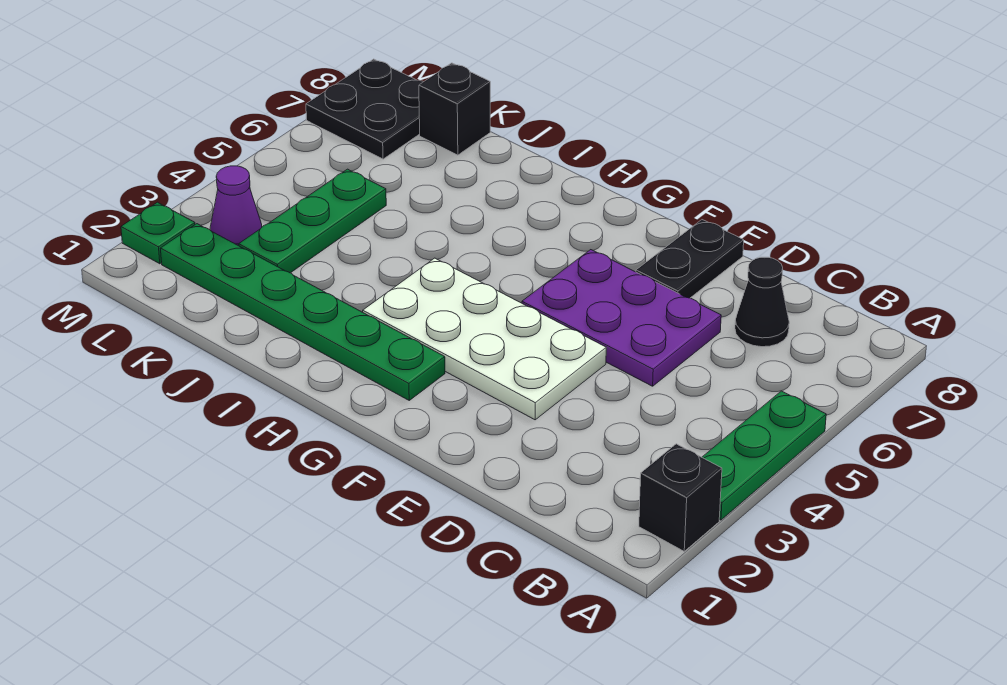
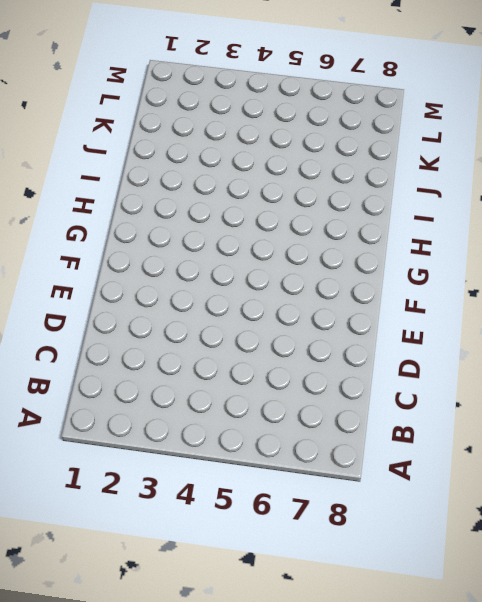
none -> black 1x1 brick [639,444,722,551]
none -> green 1x3 plate [702,391,826,520]
none -> black 1x1 cone [735,257,789,347]

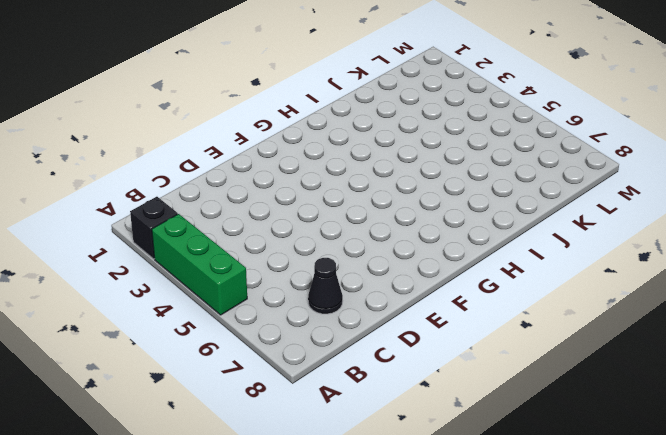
green 1x3 brick [152,214,247,315] -> green 1x3 plate [702,391,826,520]
none -> purple 2x3 plate [522,250,721,386]
none -> white 2x4 plate [363,258,606,420]
none -> black 1x2 plate [636,220,744,298]

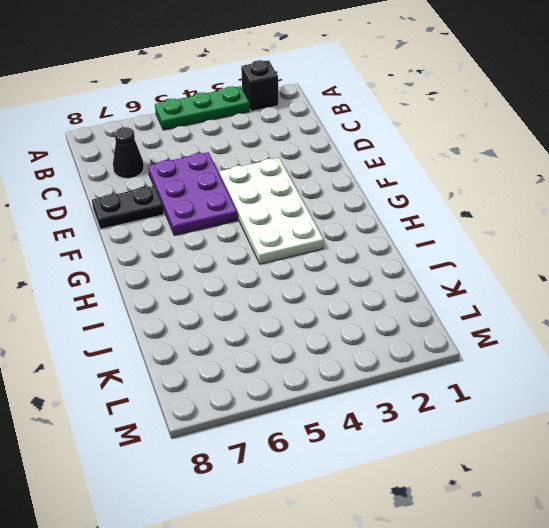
none -> green 1x6 plate [160,224,445,400]
none -> green 1x3 plate [239,169,386,273]
none -> black 1x1 brick [419,63,490,155]

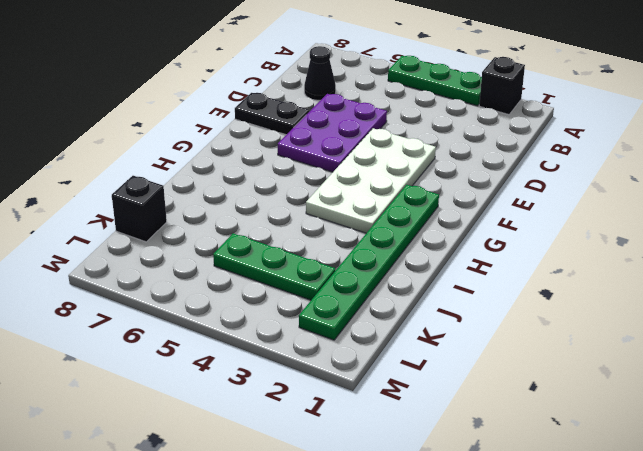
none -> purple 1x1 cone [210,166,262,246]
none -> black 2x2 plate [306,59,423,159]
none -> green 1x1 plate [121,202,195,264]

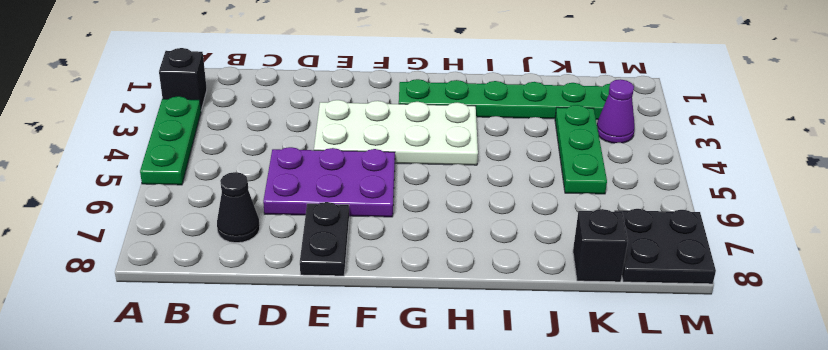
none -> green 1x1 plate [121,202,195,264]

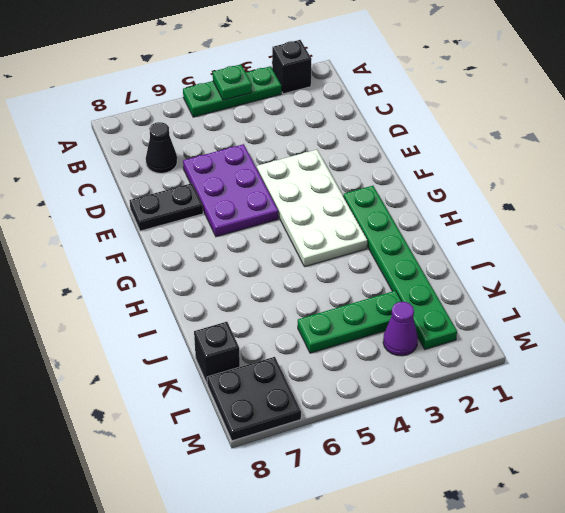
green 1x1 plate [213,64,252,100] -> green 1x1 plate moved to [121,202,195,264]

